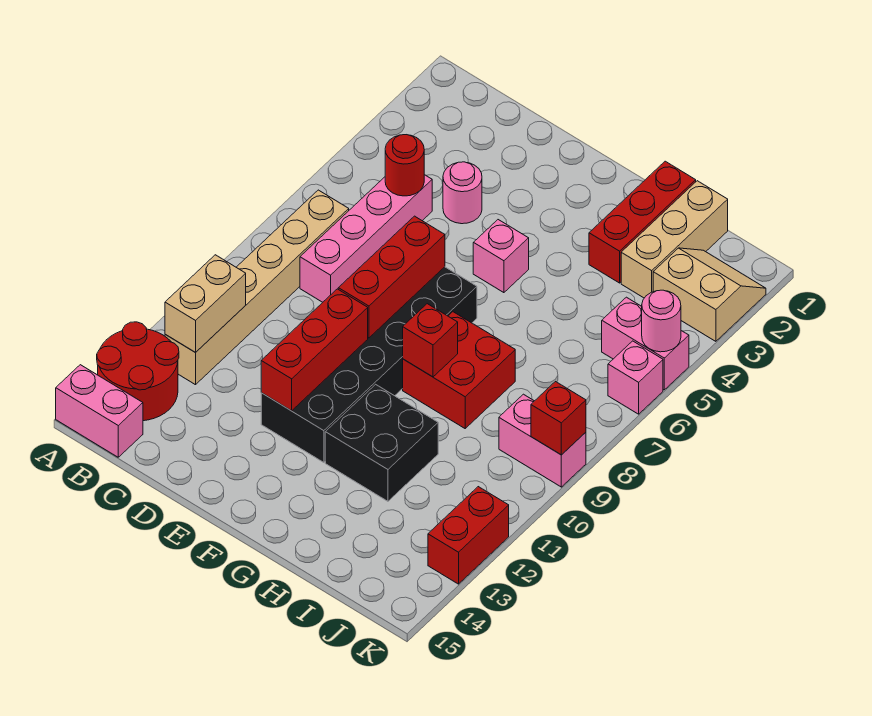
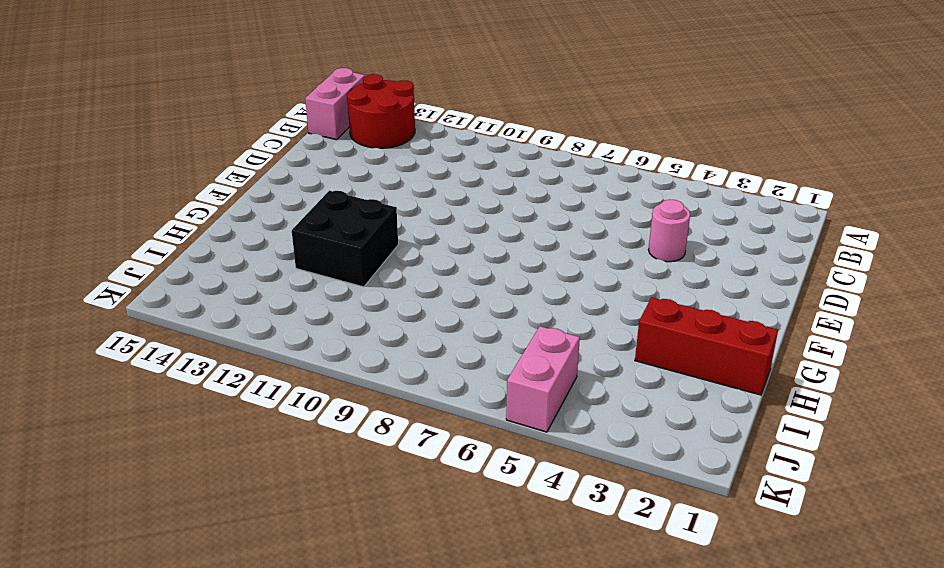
none -> tan 1x6 brick [165,190,349,385]
none -> pink 1x4 brick [300,175,432,302]
none -> black 2x6 brick [261,267,477,462]

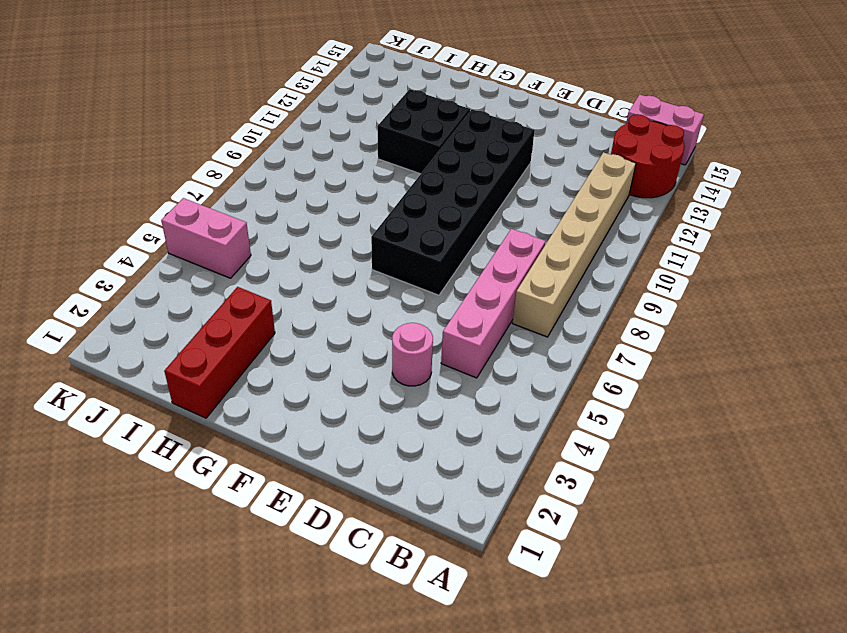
none -> pink 1x1 brick [473,220,529,293]
none -> red 2x2 brick [403,312,515,428]
none -> tan 1x3 brick [621,181,728,298]

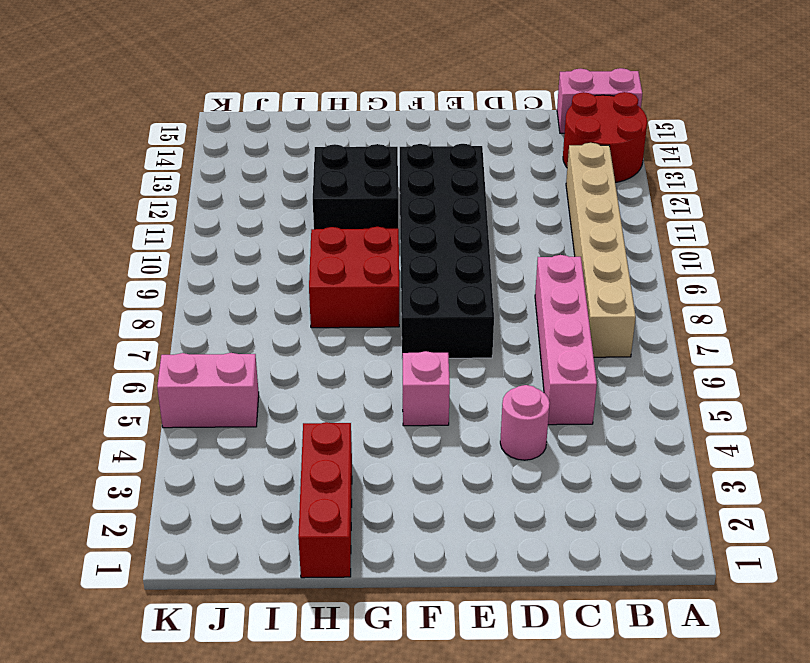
none -> tan 1x3 brick [621,181,728,298]
none -> tan 2x2 slope [653,248,766,341]
none -> pink 1x2 brick [499,394,586,487]

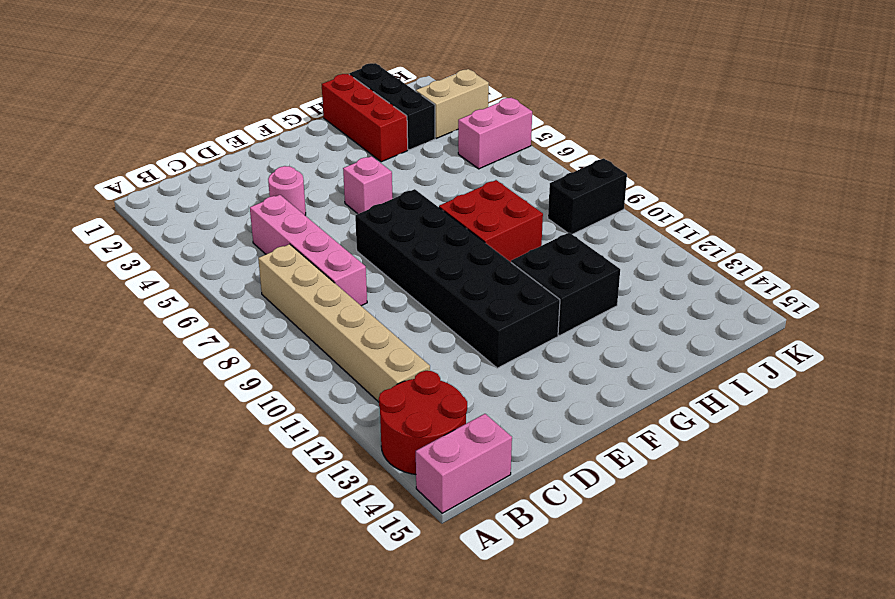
black 1x3 brick [349,63,435,150] -> tan 1x3 brick [621,181,728,298]
black 1x2 brick [548,159,627,234] -> pink 1x2 brick [499,394,586,487]
none -> pink 1x1 brick [608,341,663,414]
none -> red 1x2 brick [428,487,509,584]
none -> tan 1x2 brick [165,255,246,353]

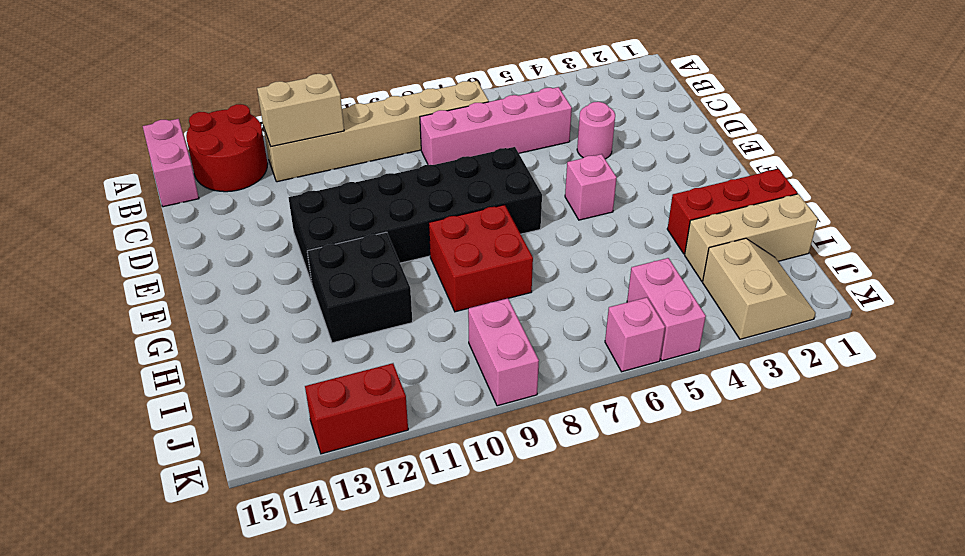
none -> red 1x1 round brick [385,135,424,196]
none -> red 1x3 brick [338,216,445,338]
none -> red 1x3 brick [261,289,368,411]

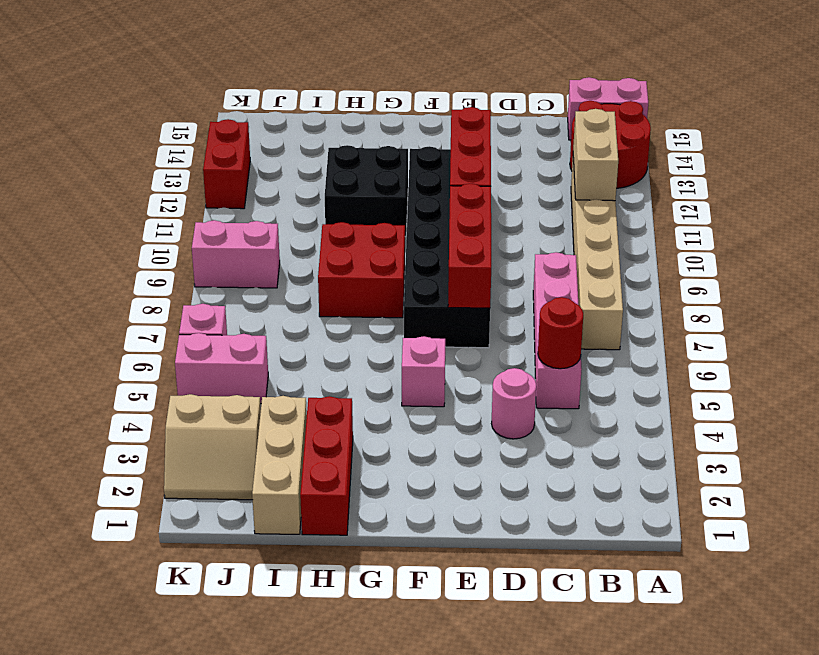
none -> red 1x1 brick [403,304,458,377]
none -> pink 1x1 round brick [642,290,681,352]
none -> red 1x1 brick [531,382,586,455]

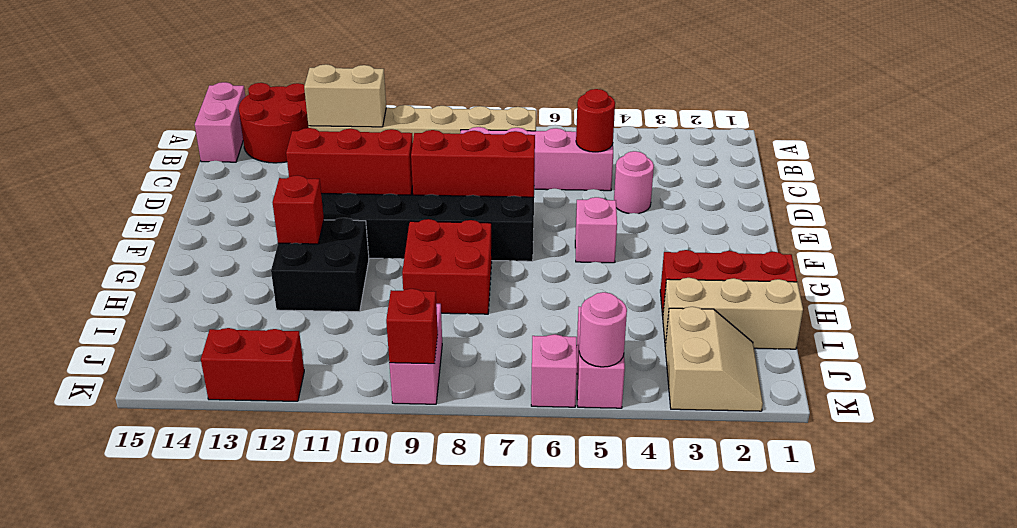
red 1x1 brick [273,175,324,244] -> red 1x1 brick moved to [403,304,458,377]

